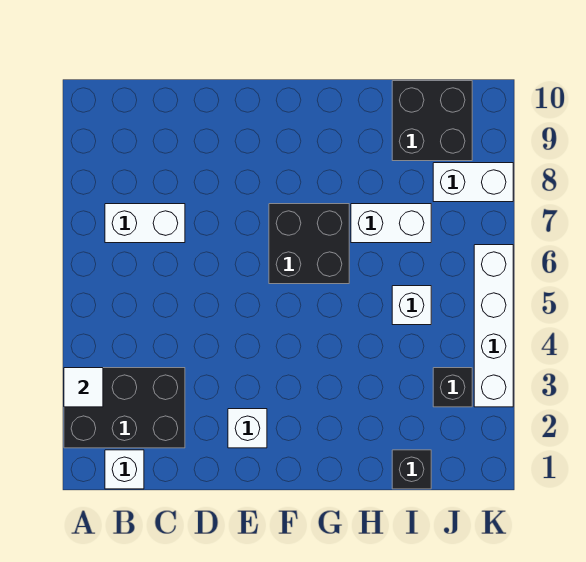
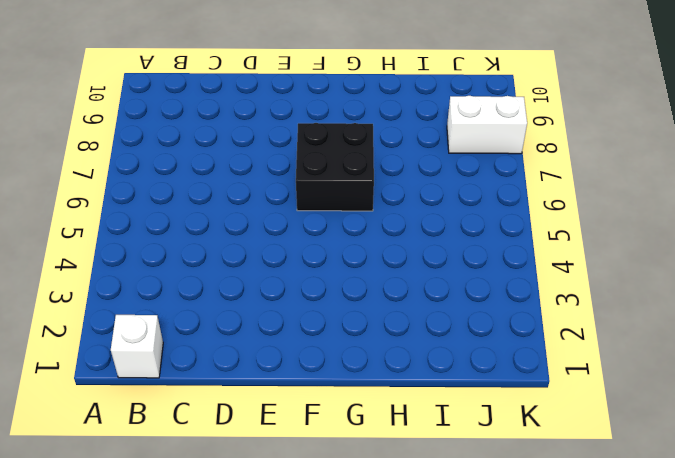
none -> black 2x3 brick [64,368,185,448]
none -> white 1x2 brick [105,204,185,243]
none -> white 1x1 brick [228,409,267,448]

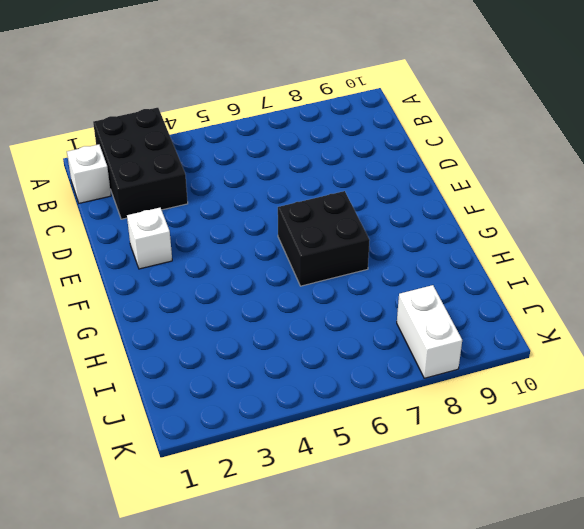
none -> white 1x2 brick [105,204,185,243]
none -> white 1x2 brick [351,204,431,243]
none -> black 1x1 brick [392,450,431,489]

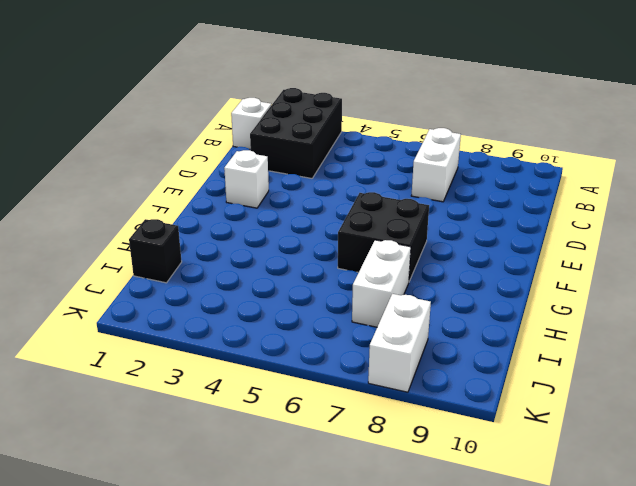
none -> white 1x1 brick [392,286,431,325]
none -> black 2x2 brick [392,81,472,161]
none -> black 1x1 brick [433,368,472,407]

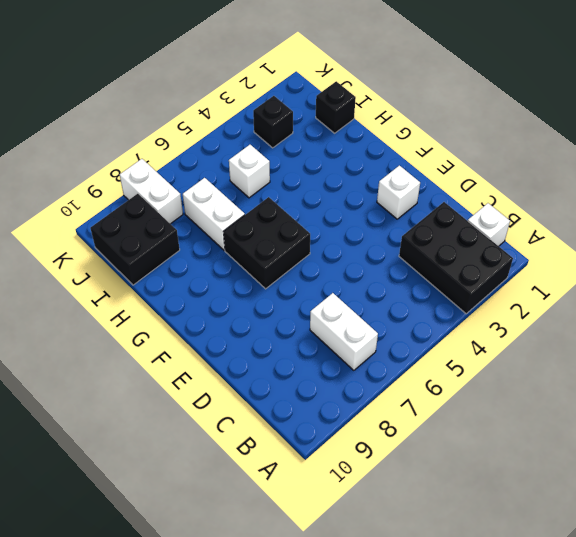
none -> white 1x4 brick [474,245,513,407]
none -> white 1x1 tile [64,368,103,407]

